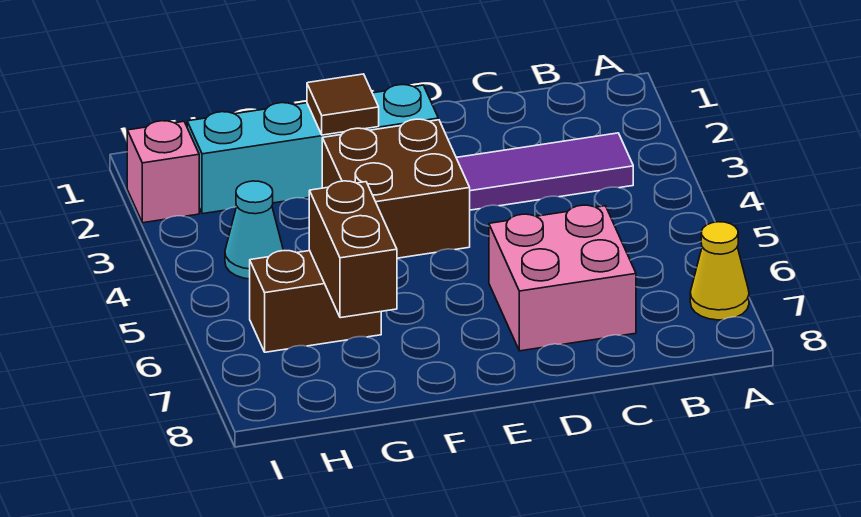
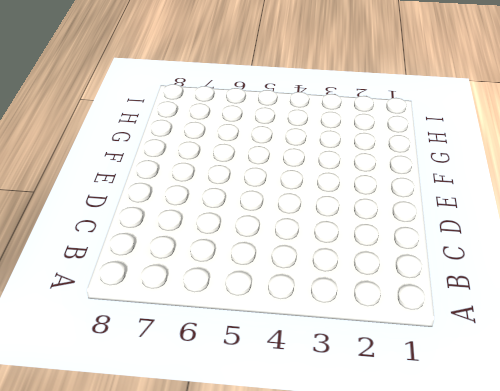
none -> yellow 1x1 cone [690,222,749,320]
none -> purple 1x3 tile [456,133,633,210]

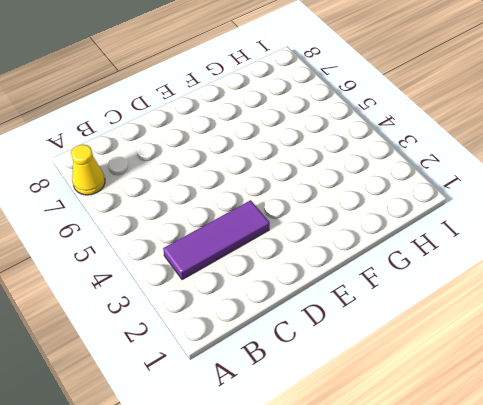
none -> pink 2x2 brick [489,205,636,351]
none -> cyan 1x4 brick [187,85,438,214]

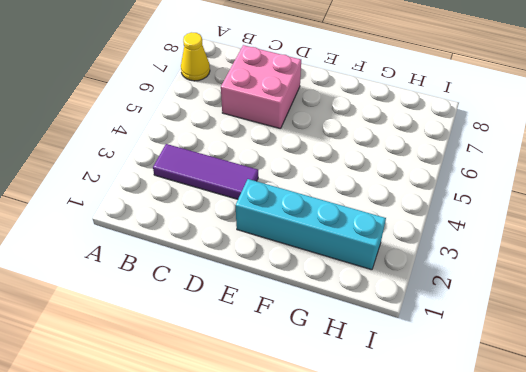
none -> brown 2x2 brick [322,119,470,258]
none -> brown 1x2 brick [250,251,381,352]

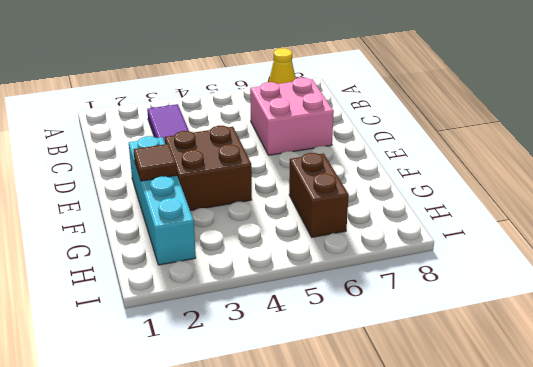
none -> cyan 1x1 cone [225,181,283,279]
none -> pink 1x1 brick [127,121,199,223]

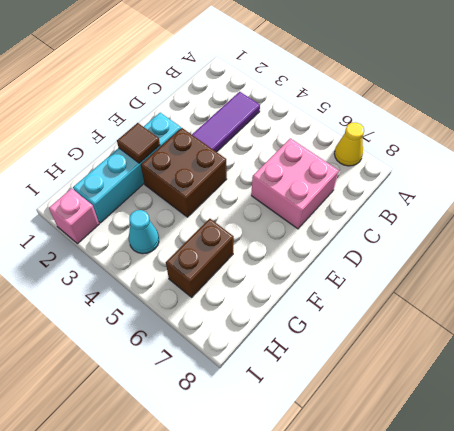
none -> brown 1x2 brick [309,181,397,318]

